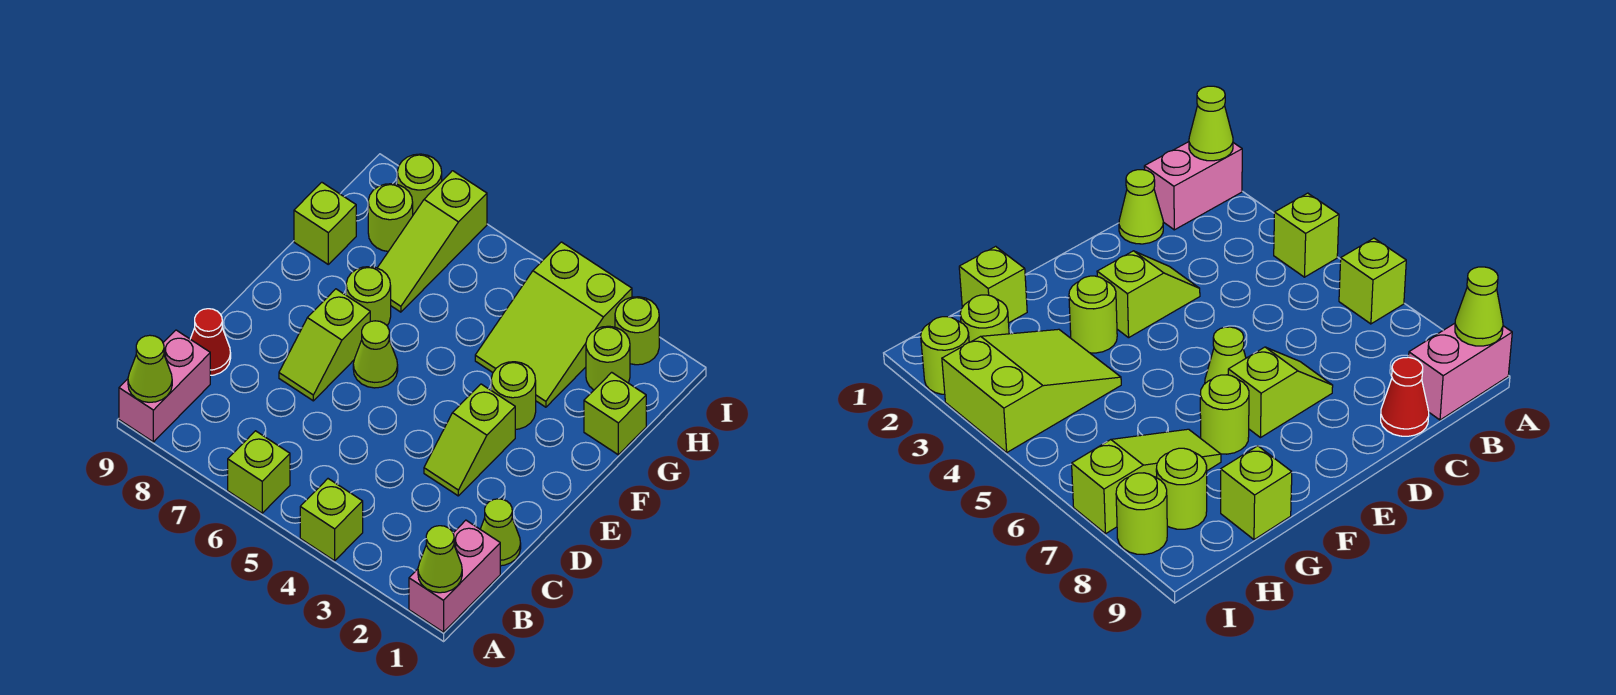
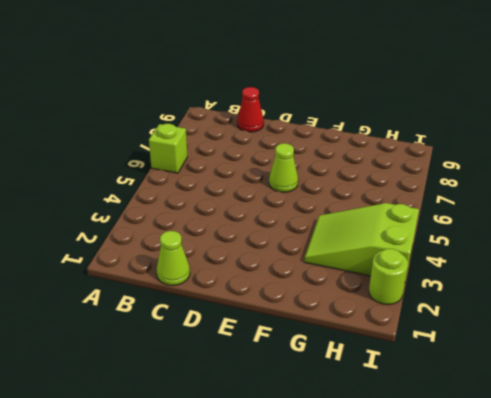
none -> pink 1x2 brick [409,520,500,632]
none -> lime 1x1 brick [300,479,363,561]
none -> pink 1x2 brick [119,330,210,442]

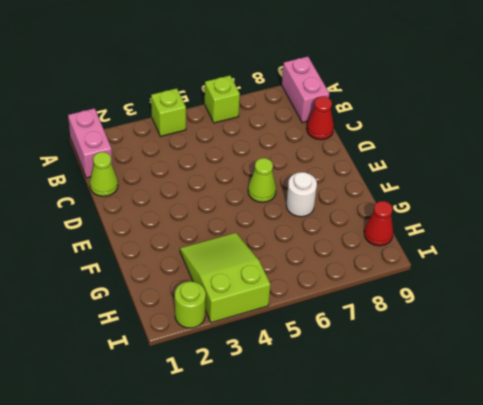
white 1x1 round brick [286,172,317,217] -> lime 1x1 round brick [346,267,391,325]
red 1x1 cone [364,201,393,246] -> none
none -> lime 1x2 slope [424,384,515,496]
none -> lime 1x2 slope [279,289,370,401]
none -> lime 1x1 round brick [491,362,536,429]

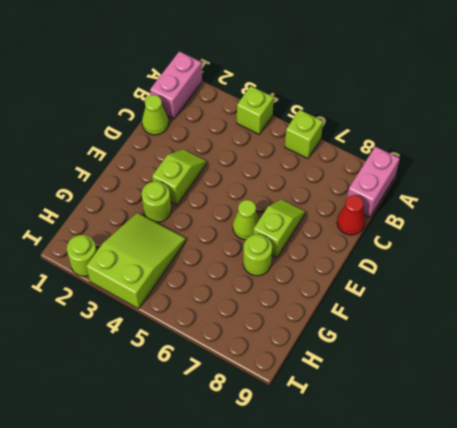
none -> lime 1x1 brick [584,372,646,455]
none -> lime 1x3 slope [378,171,487,312]
none -> lime 1x1 brick [294,182,356,264]

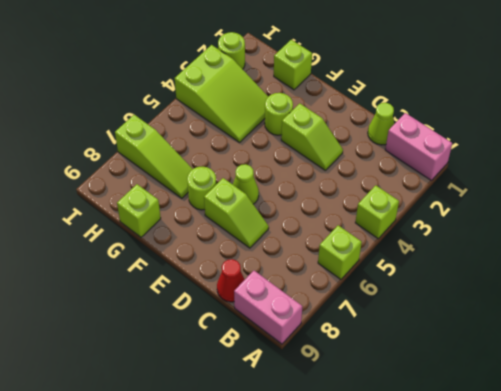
none -> lime 1x1 round brick [586,326,630,390]
none -> lime 1x1 round brick [368,184,413,251]
none -> lime 1x1 round brick [397,154,442,215]

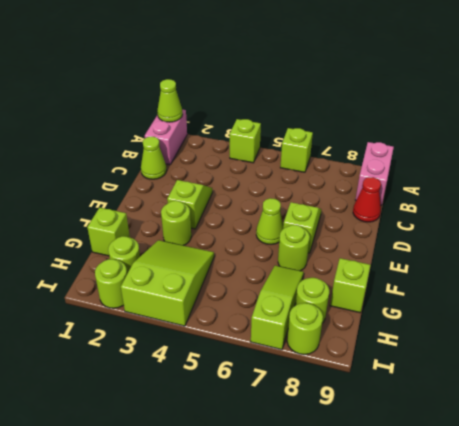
none -> lime 1x1 cone [128,335,172,402]

